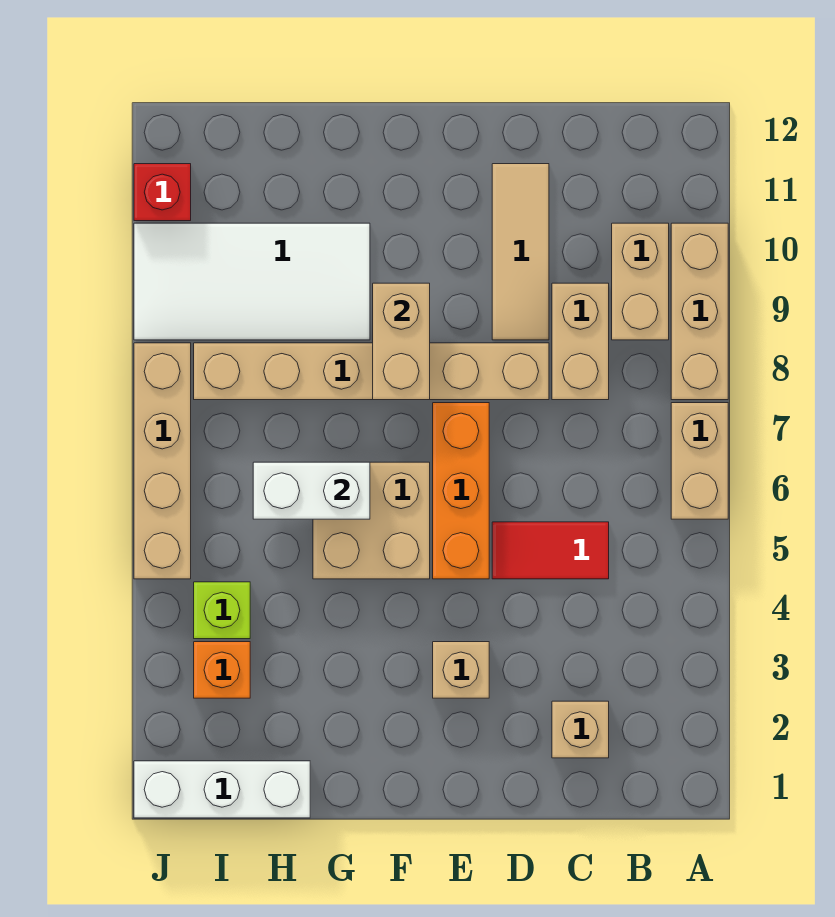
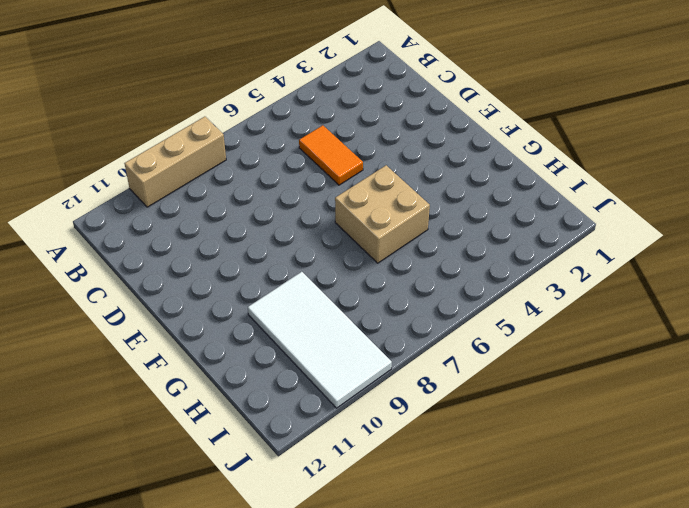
orange 1x2 tile [299,125,363,185] -> red 1x2 tile [492,522,609,579]
none -> tan 1x2 brick [671,403,728,519]
none -> tan 1x2 brick [612,223,669,340]
none -> tan 1x1 brick [552,701,609,758]

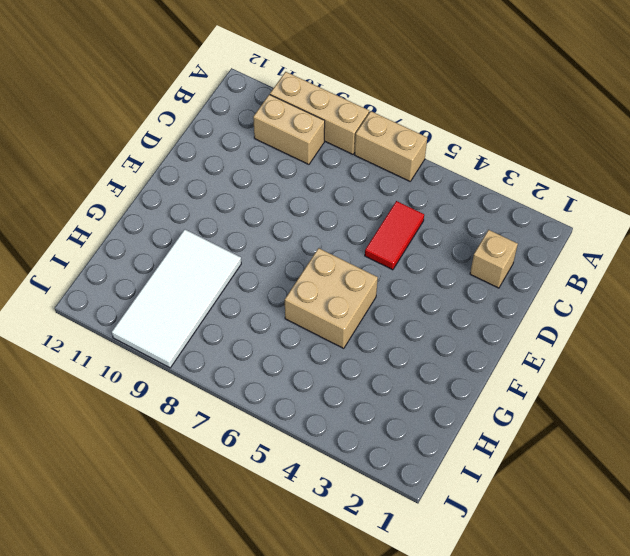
none -> tan 1x2 brick [552,283,609,400]
none -> tan 1x6 brick [194,343,549,400]
none -> tan 1x3 tile [492,164,549,340]

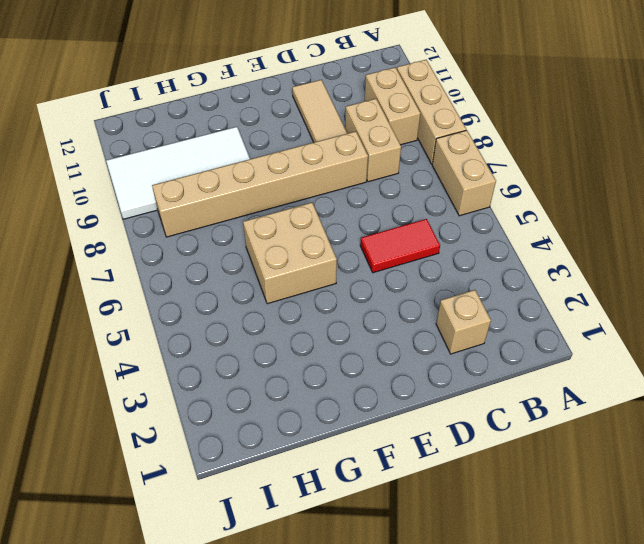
none -> tan 1x1 brick [433,642,489,698]
none -> orange 1x3 brick [433,403,489,579]
none -> white 1x3 brick [134,761,310,818]

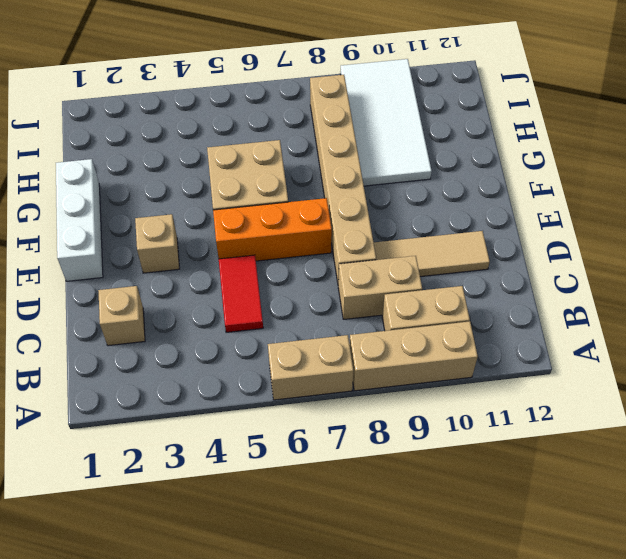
white 1x3 brick [56,159,103,281] -> white 1x3 brick moved to [134,761,310,818]
none -> orange 1x1 brick [194,642,250,698]
none -> lime 1x1 brick [194,582,250,639]
none -> tan 1x4 brick [134,343,191,579]

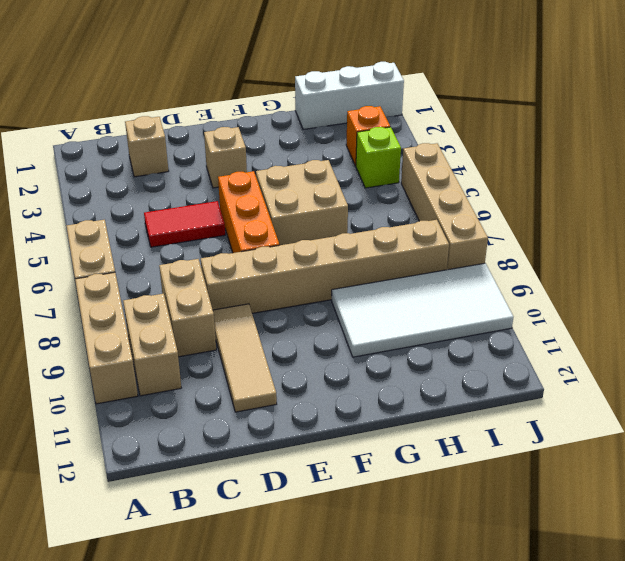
none -> red 1x1 brick [134,164,191,221]
none -> tan 1x2 brick [373,283,430,400]
none -> white 1x2 brick [253,462,370,519]

